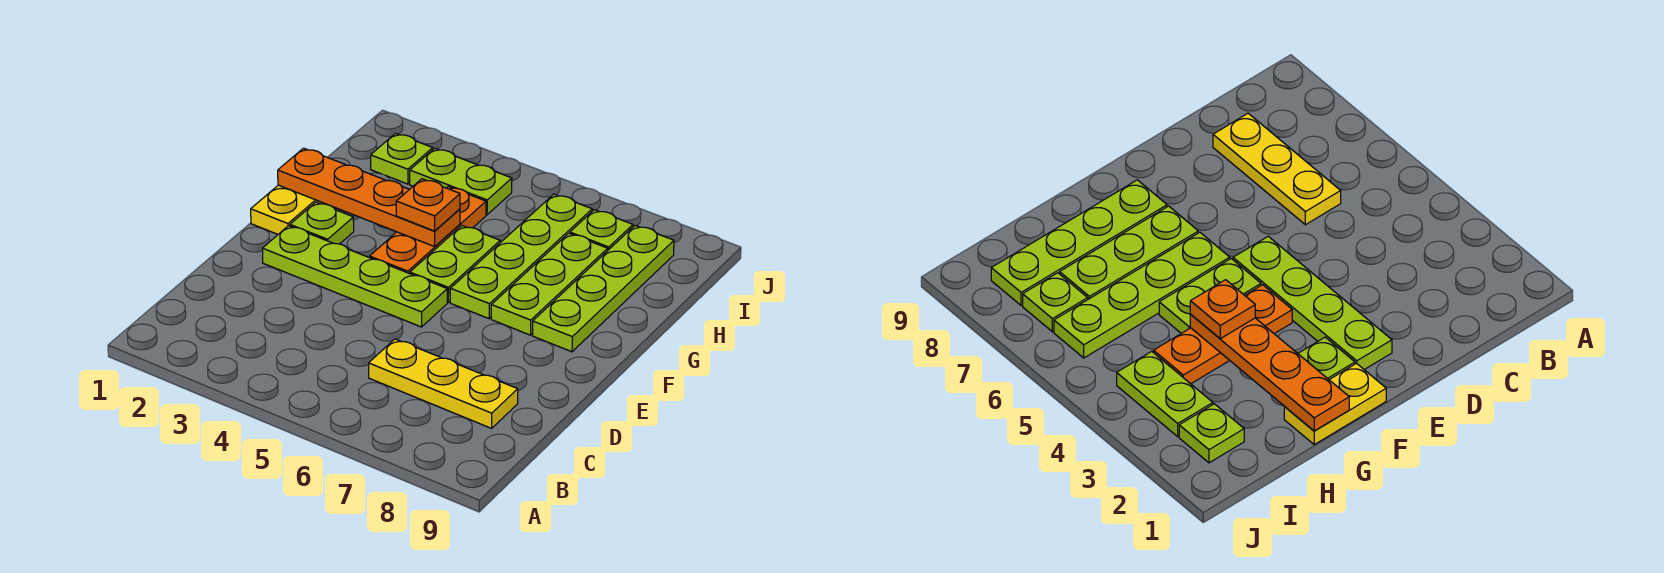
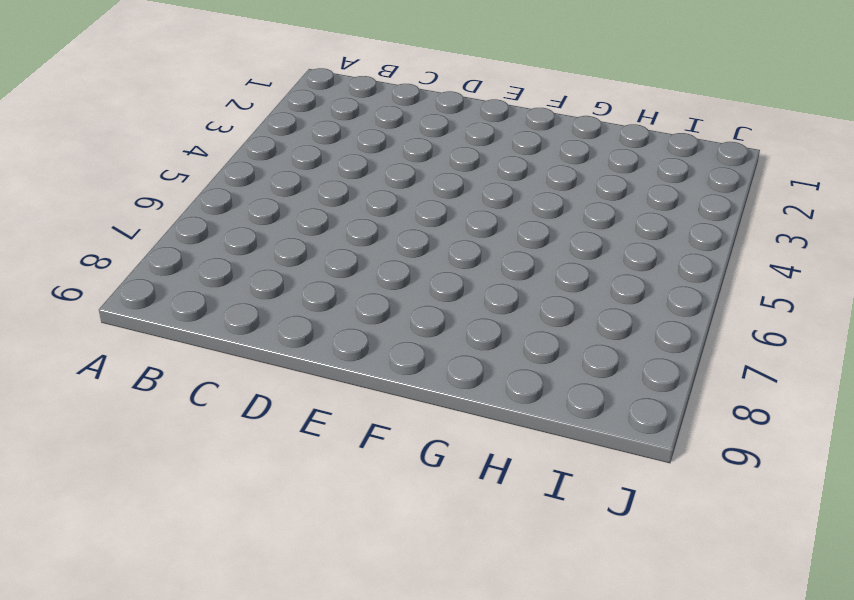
none -> yellow 1x3 plate [369,339,518,428]
none -> lime 1x4 plate [262,226,447,327]
none -> yellow 1x2 plate [251,185,327,234]

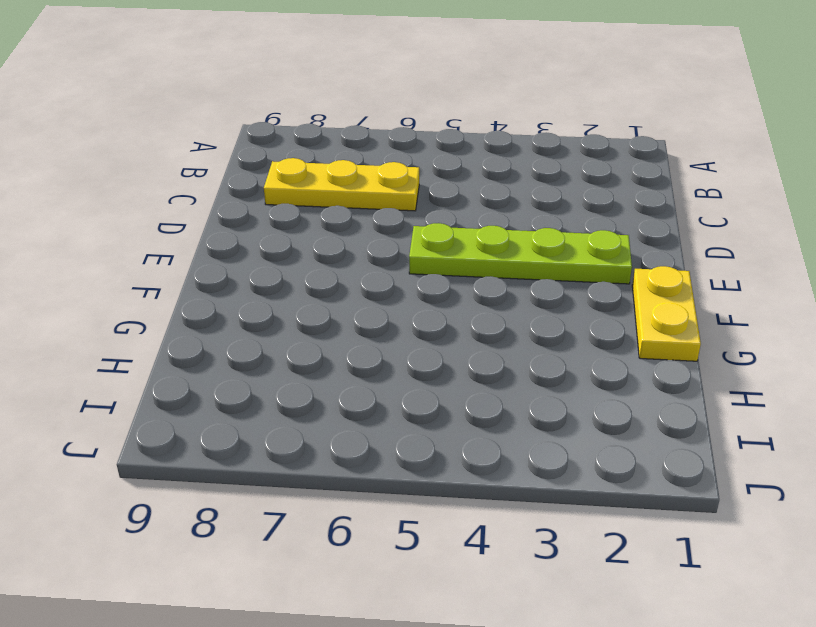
none -> lime 1x1 plate [290,202,354,244]
none -> orange 1x3 plate [370,187,486,274]
none -> lime 1x2 plate [410,226,500,302]

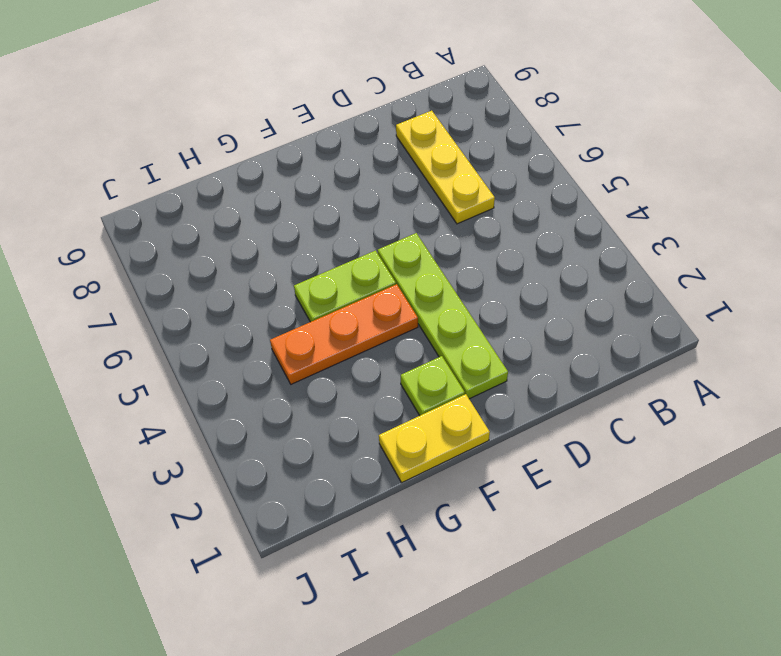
none -> lime 1x4 plate [450,194,592,319]
none -> lime 1x3 plate [491,233,608,335]
none -> lime 1x4 plate [533,225,674,352]

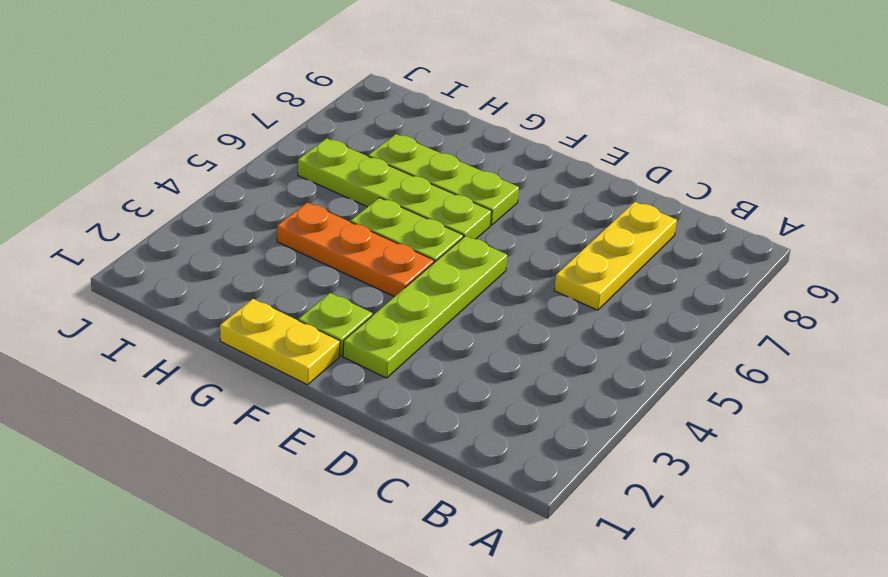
none -> lime 1x4 plate [533,225,674,352]
none -> lime 1x1 plate [371,133,433,184]
none -> lime 1x2 plate [410,148,512,215]

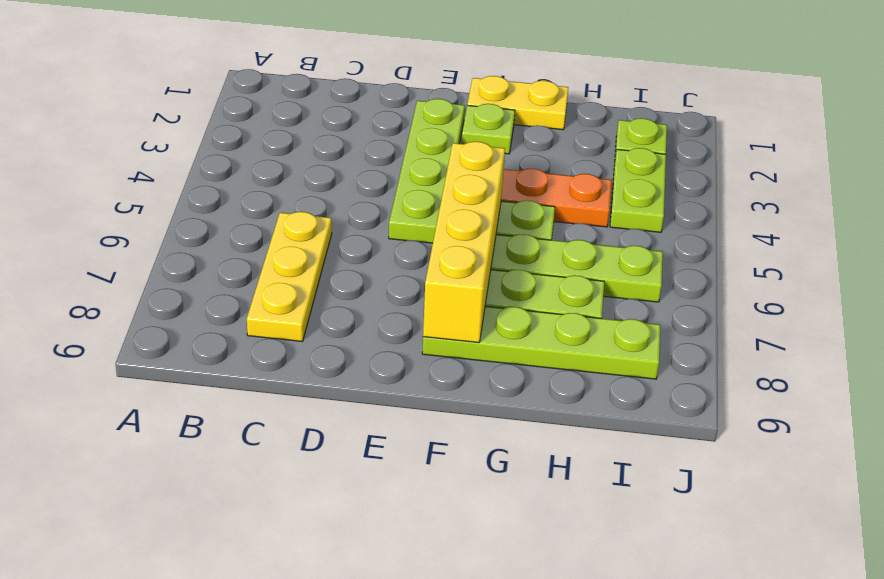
yellow 1x4 brick [423,141,505,343] -> none
none -> lime 1x1 plate [570,210,633,250]
none -> orange 1x4 plate [278,148,460,247]
none -> orange 1x1 plate [396,179,460,231]

